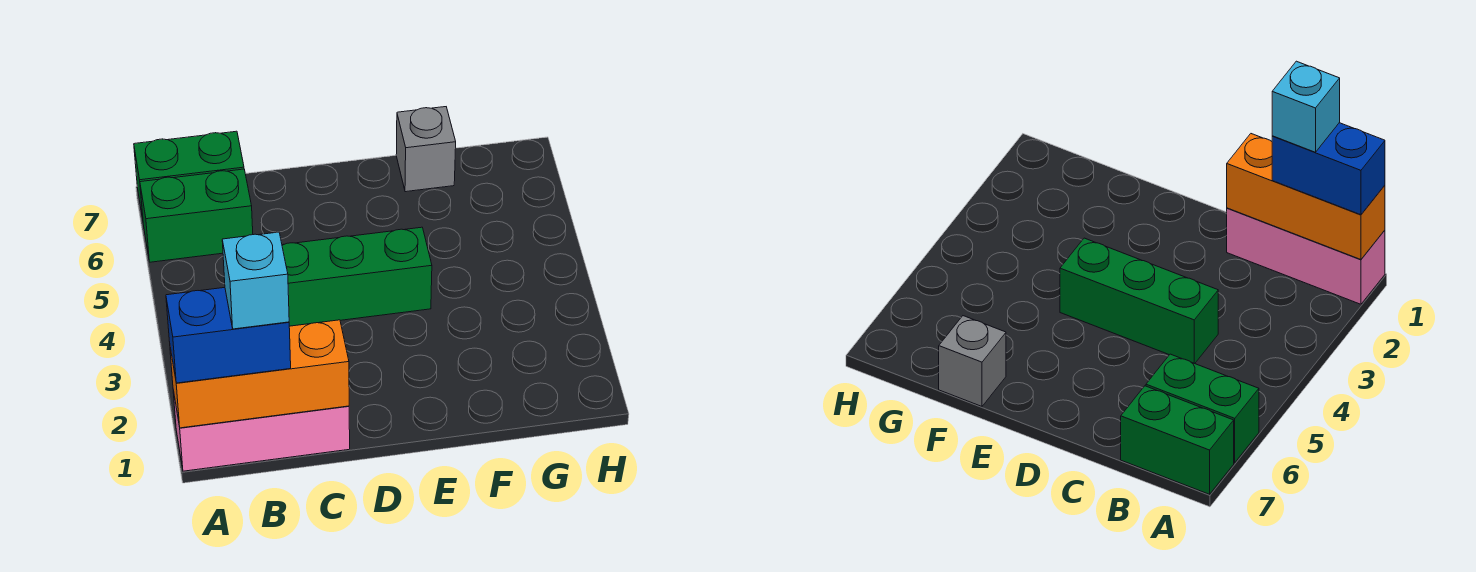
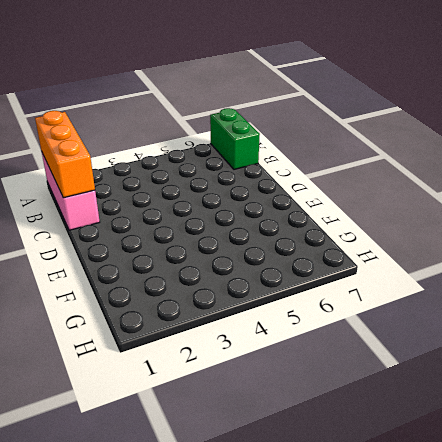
none -> green 1x2 brick [140,169,253,262]
none -> green 1x3 brick [282,227,432,326]

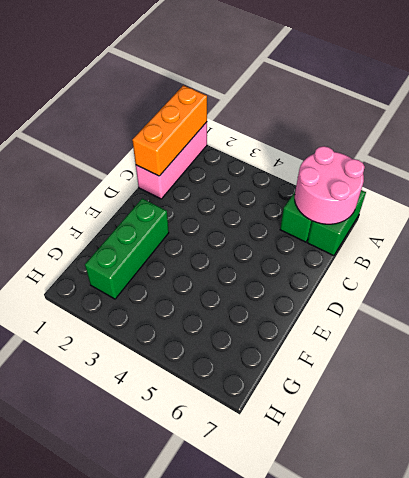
pink 2x2 round brick [295,146,365,224] -> none
green 1x3 brick [85,199,169,299] -> green 1x3 brick moved to [282,227,432,326]
none -> grey 1x1 brick [396,107,456,192]
none -> blue 1x2 brick [166,288,291,383]

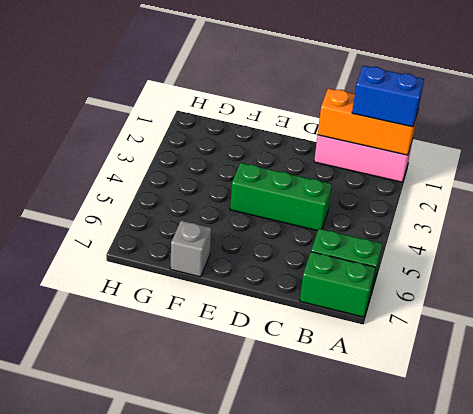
none -> cyan 1x1 brick [222,232,289,329]

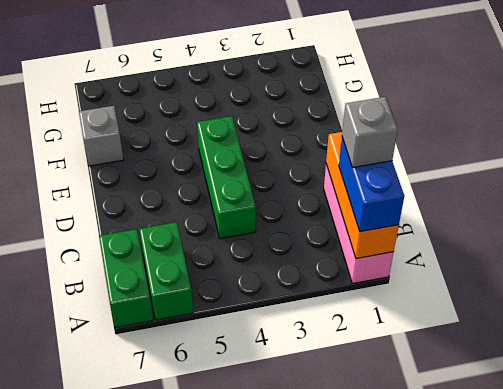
grey 1x1 brick [342,97,398,168] -> cyan 1x1 brick [222,232,289,329]

